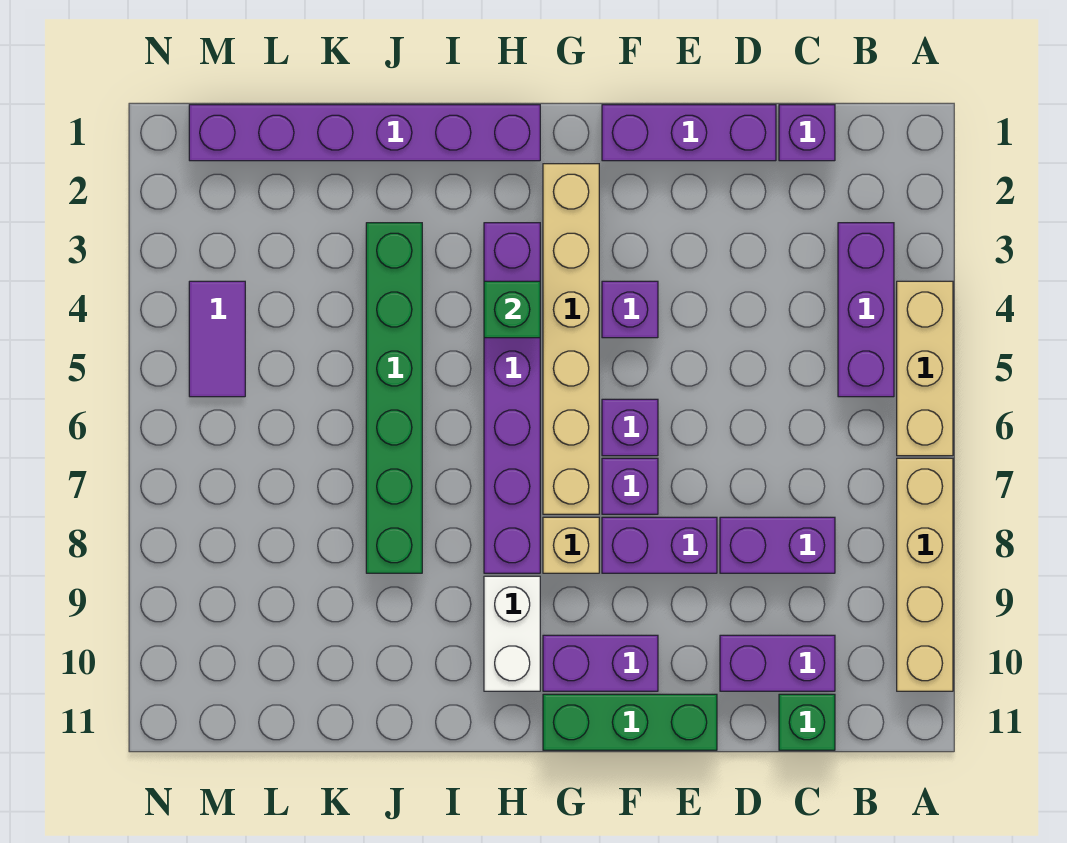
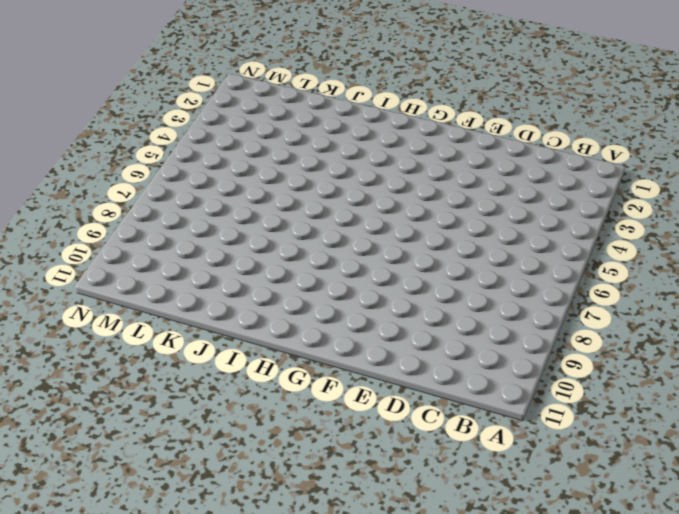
none -> tan 1x3 brick [897,281,953,456]
none -> tan 1x4 brick [897,458,953,691]
none -> purple 1x3 brick [838,223,894,397]

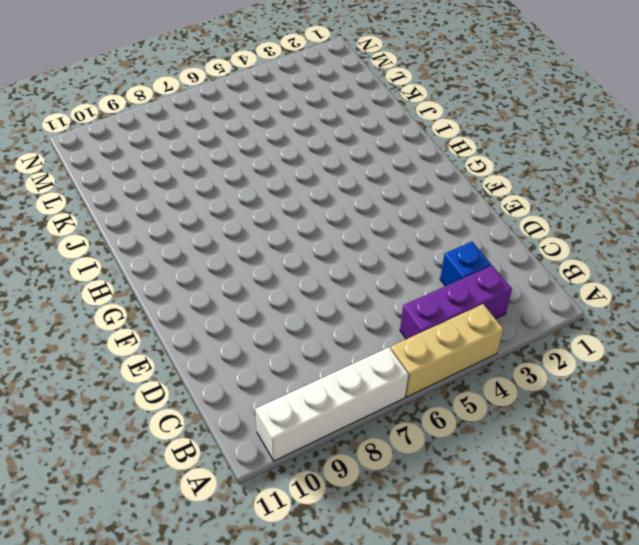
white 1x4 brick [255,347,408,461] -> tan 1x4 brick [897,458,953,691]
blue 1x1 brick [440,242,491,286] -> none
none -> purple 1x1 brick [779,105,835,161]
none -> purple 1x2 brick [720,517,835,573]
none -> purple 1x2 brick [720,635,835,691]

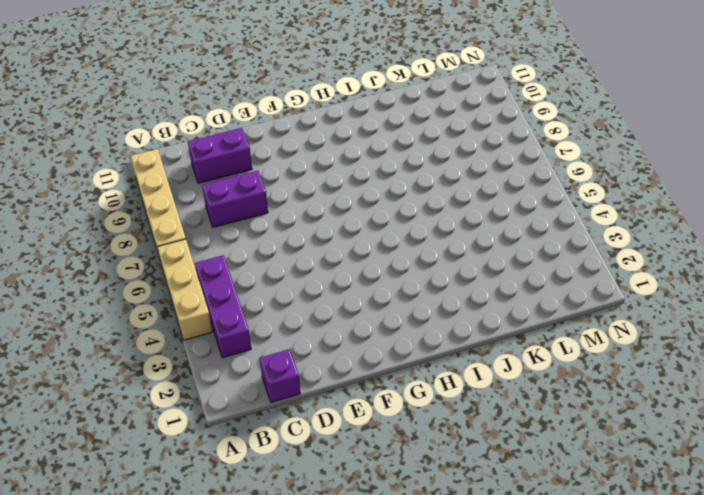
none -> green 1x1 brick [779,694,835,750]
none -> purple 1x3 brick [602,105,776,161]
none -> purple 1x2 brick [602,517,717,573]

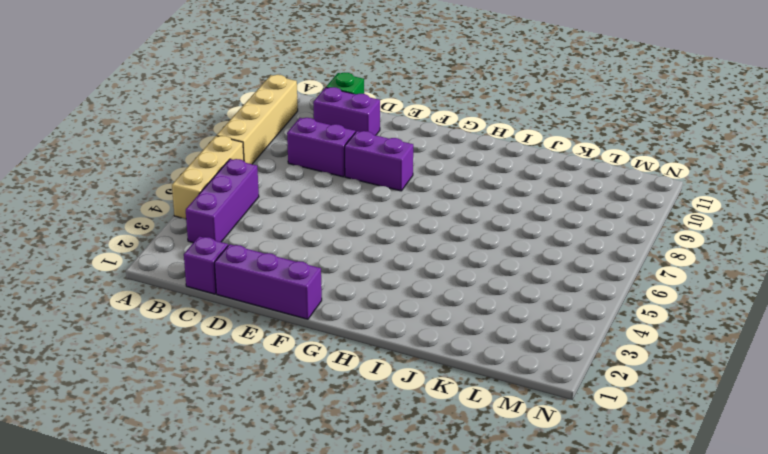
none -> green 1x3 brick [543,694,717,750]
none -> purple 1x1 brick [602,281,658,338]
none -> purple 1x1 brick [602,399,658,456]

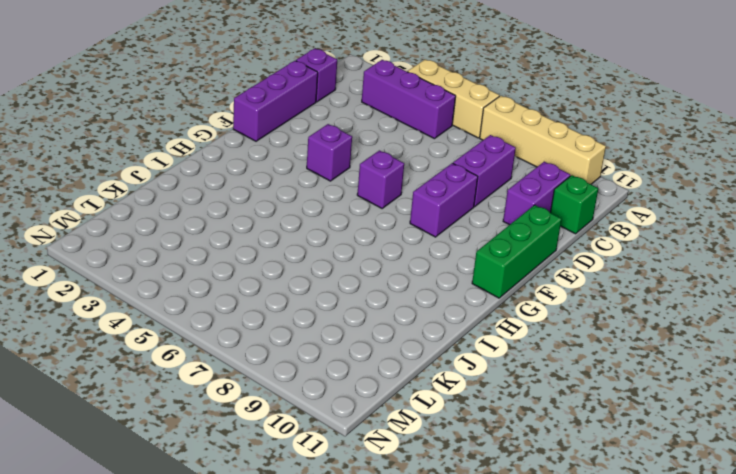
none -> purple 1x1 brick [602,458,658,514]
none -> purple 1x2 brick [543,635,658,691]
none -> tan 1x6 brick [543,164,599,514]

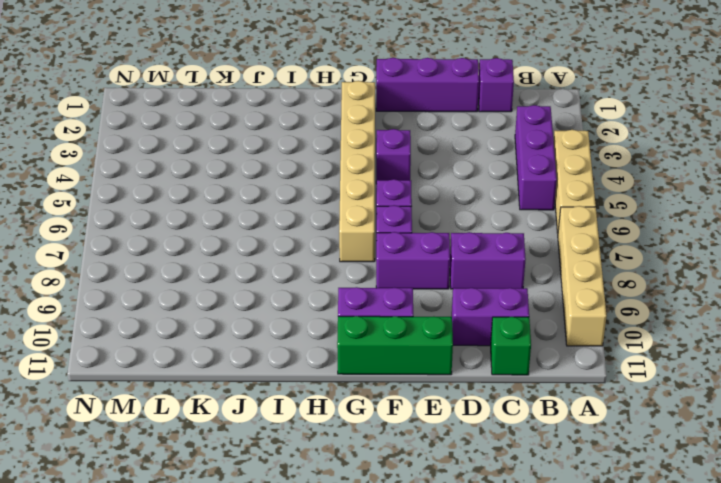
none -> tan 1x1 brick [543,517,599,573]
none -> purple 1x6 brick [189,105,540,161]
none -> purple 1x6 brick [484,223,540,573]

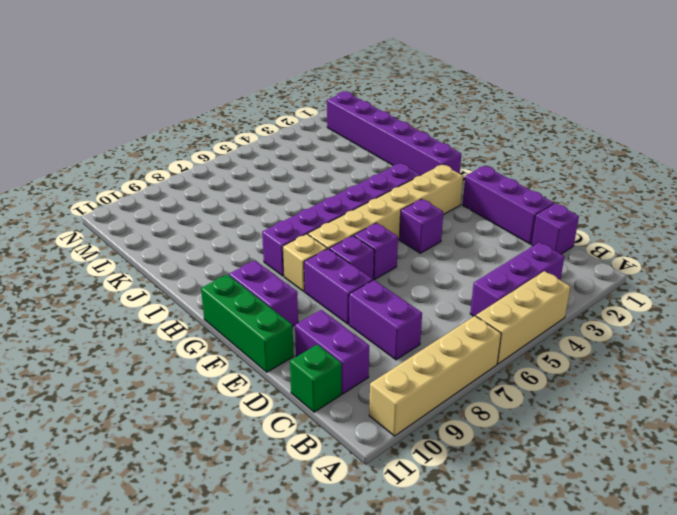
none -> white 1x2 brick [484,576,540,691]
none -> green 1x6 brick [366,223,422,573]
none -> purple 1x2 tile [189,281,245,397]

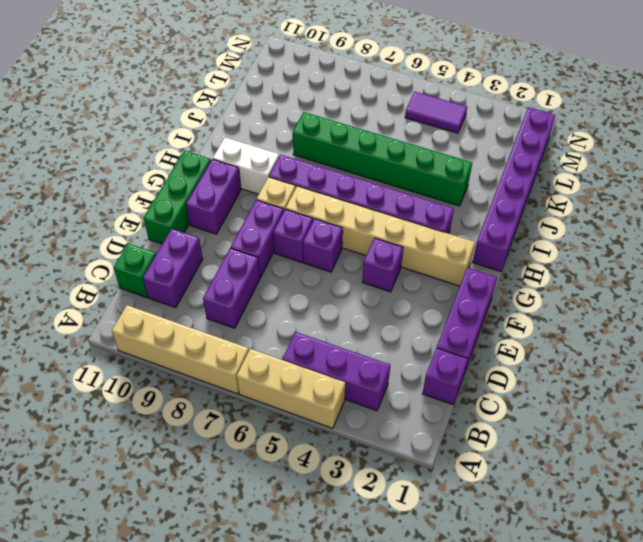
none -> green 1x1 brick [484,281,540,338]

